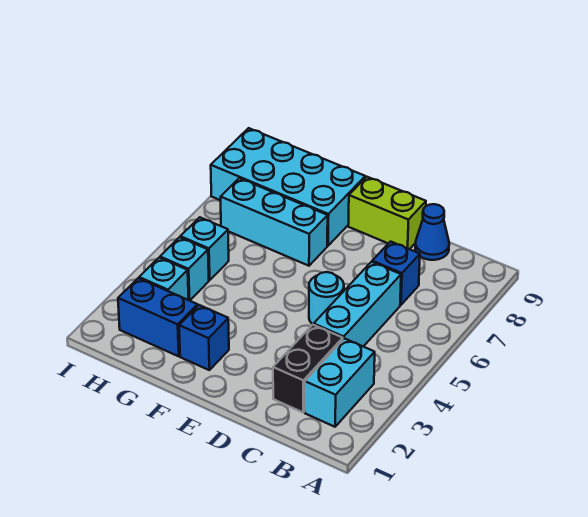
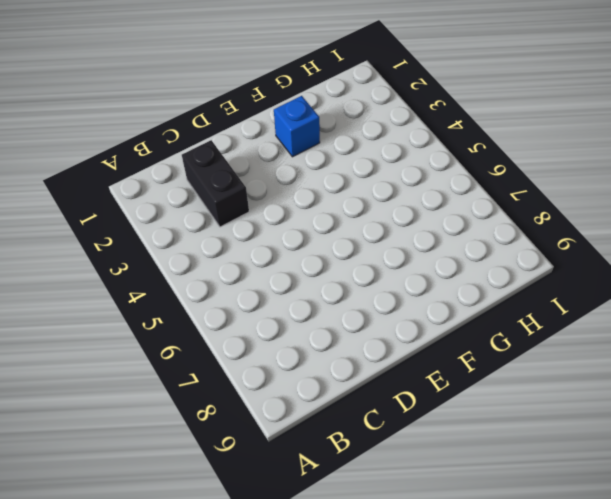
none -> cyan 1x2 brick [305,339,375,427]
none -> cyan 1x3 brick [314,262,401,347]
none -> blue 1x1 brick [372,242,420,305]

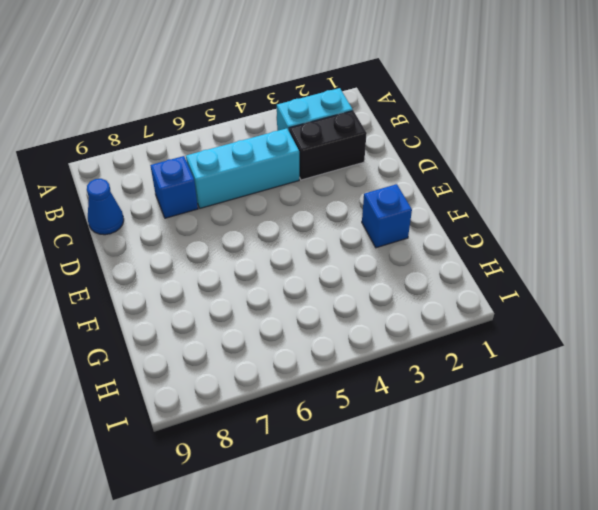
none -> cyan 1x1 round brick [309,272,344,325]
none -> lime 1x2 brick [348,177,426,249]
none -> cyan 1x3 brick [221,178,328,266]

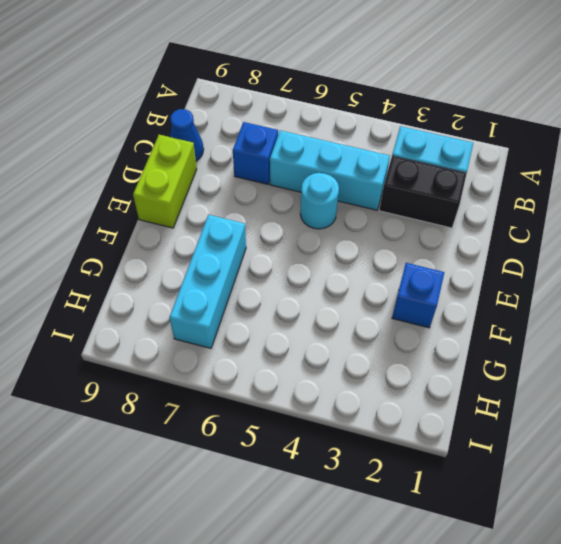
none -> cyan 2x4 brick [211,128,365,246]
none -> blue 1x2 brick [118,278,198,356]
none -> cyan 1x1 brick [139,258,189,300]

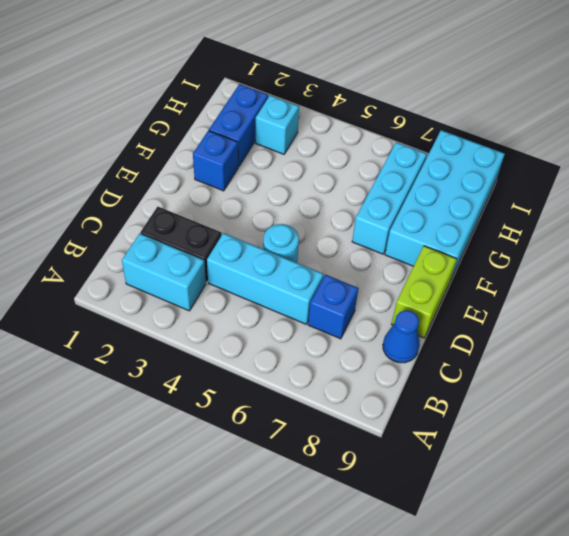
none -> cyan 1x1 brick [160,237,209,301]
none -> cyan 1x1 brick [180,217,229,280]

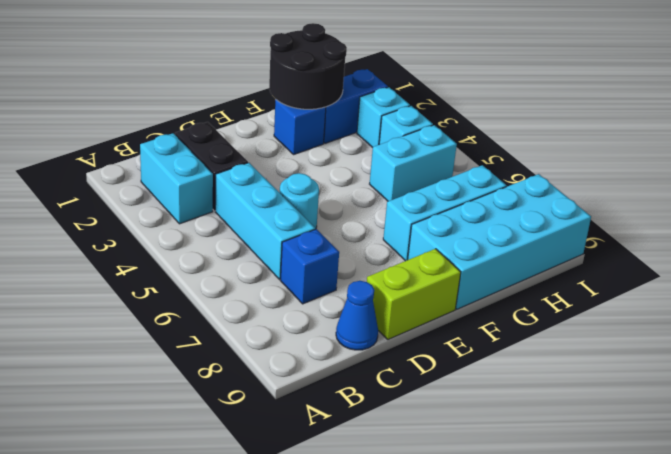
black 2x2 round brick [269,23,347,109] -> none
cyan 1x2 brick [370,125,457,201] -> cyan 1x1 brick [180,217,229,280]

